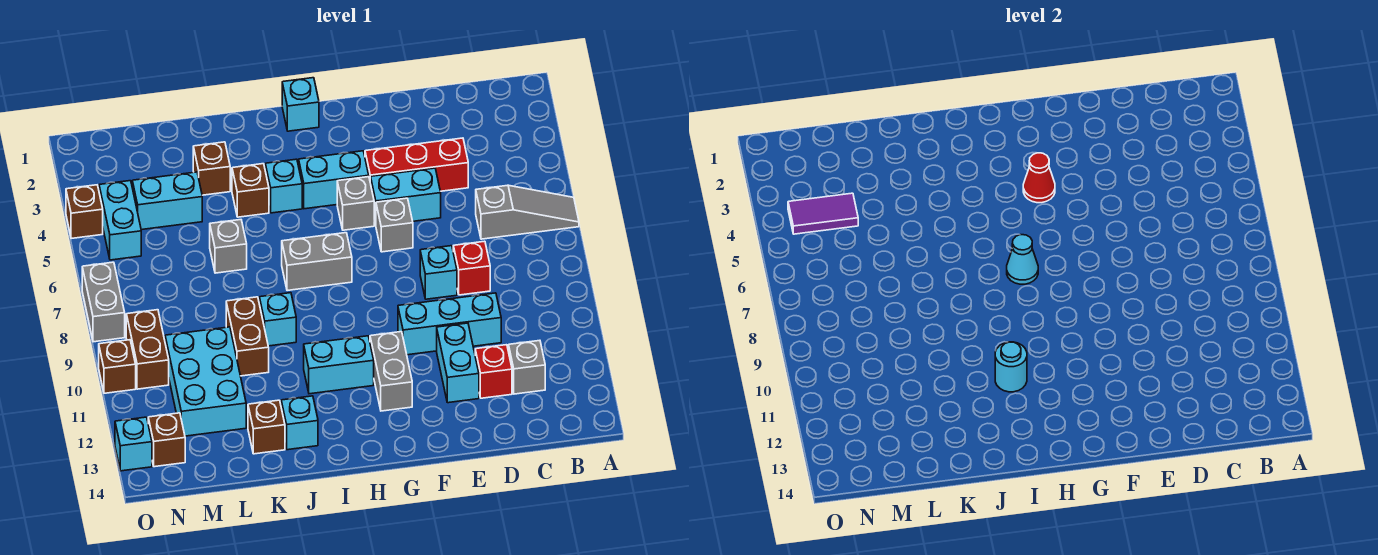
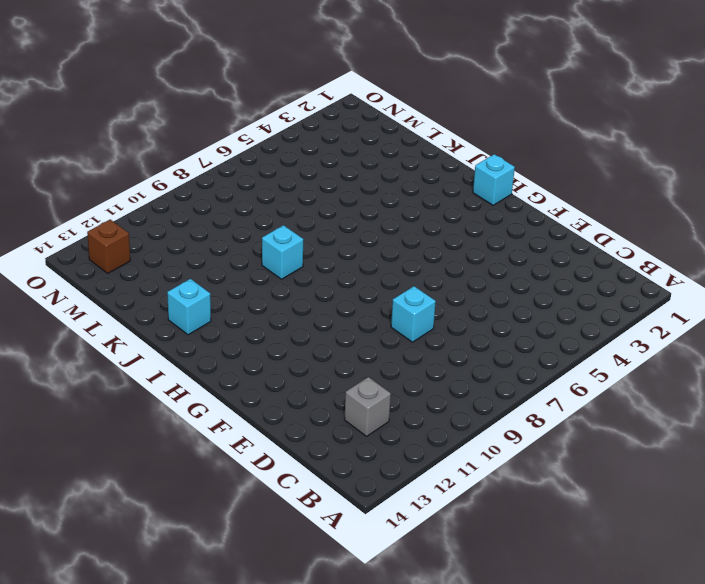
none -> grey 1x3 slope [476,185,579,239]
none -> red 1x3 brick [365,138,468,191]
none -> red 1x1 brick [453,241,490,295]
none -> cyan 1x3 brick [398,293,501,355]

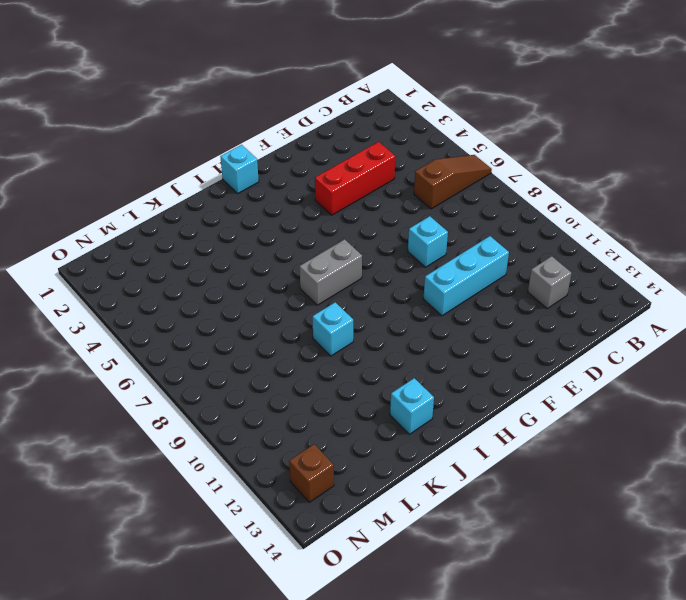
brown 1x3 slope [414,155,492,209] -> grey 1x3 slope [476,185,579,239]
none -> red 1x1 brick [453,241,490,295]
none -> red 1x1 brick [475,345,512,398]
none -> cyan 1x2 brick [371,168,441,225]
none -> cyan 1x2 brick [437,323,479,403]

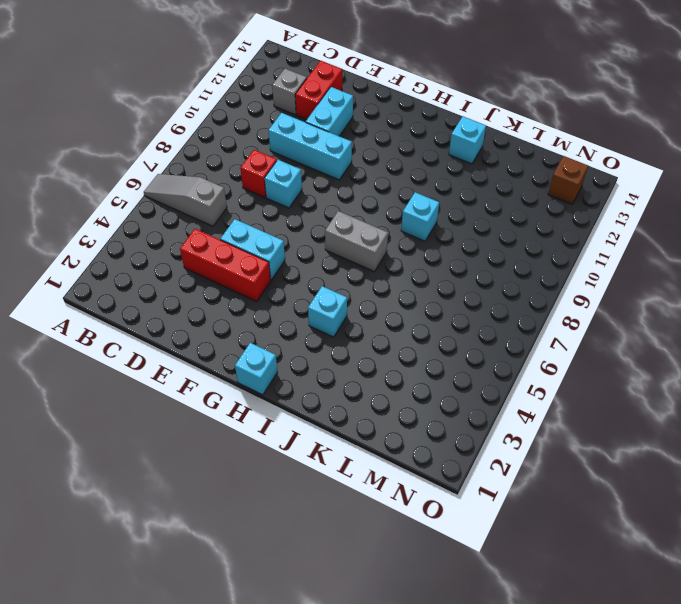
red 1x2 brick [295,61,342,120] -> red 1x1 brick [475,345,512,398]
none -> grey 1x1 brick [376,198,413,252]
none -> cyan 1x2 brick [299,151,369,209]
none -> grey 1x1 brick [337,177,374,230]
none -> grey 1x2 brick [370,332,412,411]

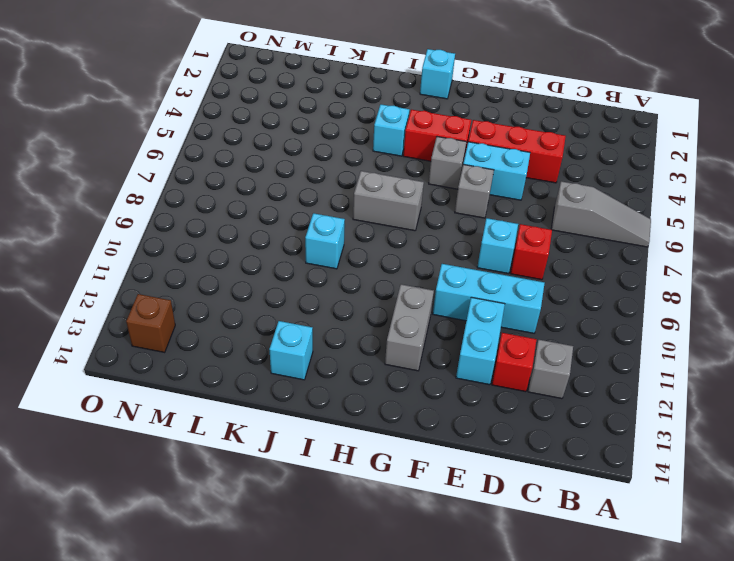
red 1x2 brick [403,110,471,161] -> cyan 1x2 brick [299,151,369,209]
none -> cyan 1x2 brick [304,336,374,394]
none -> brown 1x1 brick [232,164,269,217]
none -> brown 1x1 brick [193,142,230,195]
none -> grey 1x1 brick [210,220,247,273]

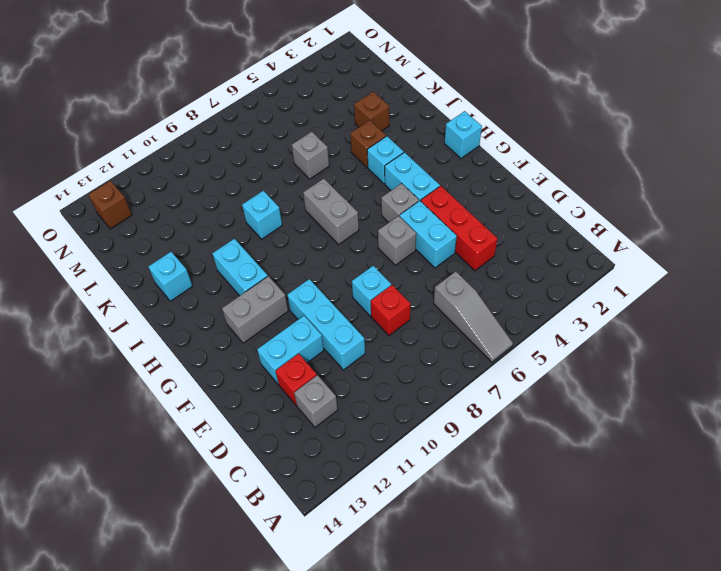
none -> brown 1x2 brick [226,297,269,376]
none -> brown 1x1 brick [248,400,285,454]
none -> cyan 1x2 brick [132,172,202,230]
none -> cyan 2x3 brick [165,327,246,436]

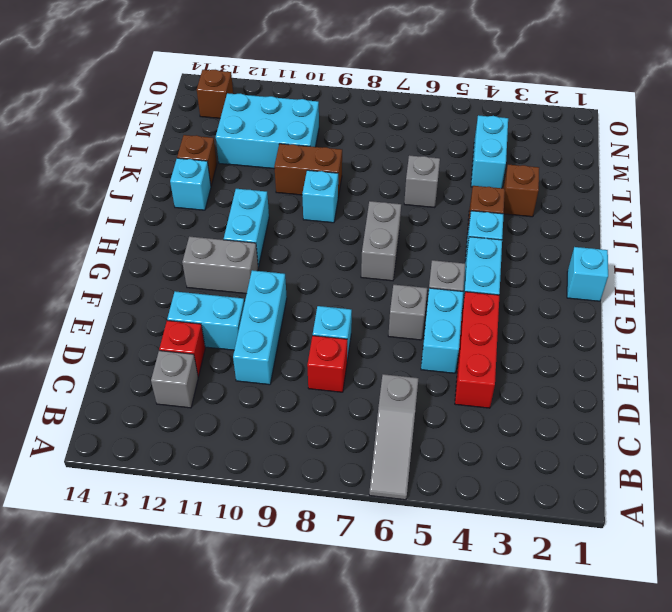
none -> cyan 1x2 brick [99,181,141,260]
none -> brown 1x2 brick [126,310,169,389]
none -> brown 1x1 brick [66,185,103,239]
none -> grey 1x2 brick [82,262,125,342]

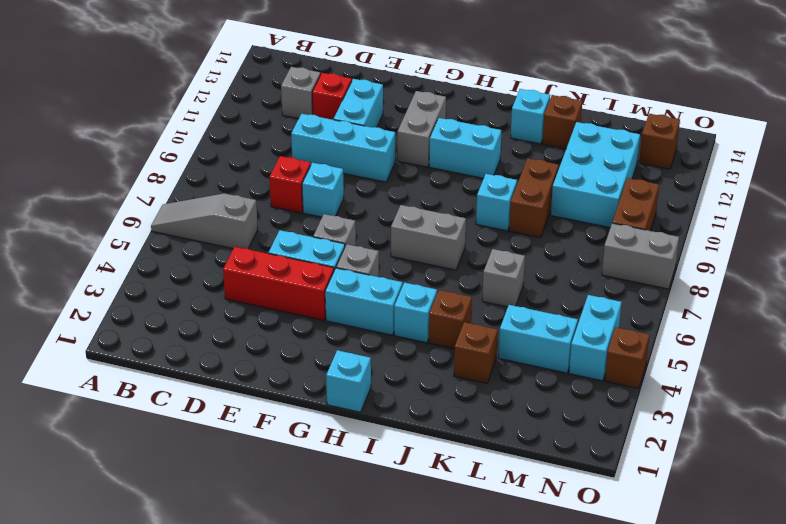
grey 1x2 brick [602,223,679,289] -> grey 1x2 brick turned to [82,262,125,342]
none -> brown 1x1 brick [99,340,136,393]
none -> cyan 1x1 brick [115,417,152,471]
none -> red 1x1 cone [1023,153,1055,203]
none -> cyan 1x1 cone [1007,235,1038,284]

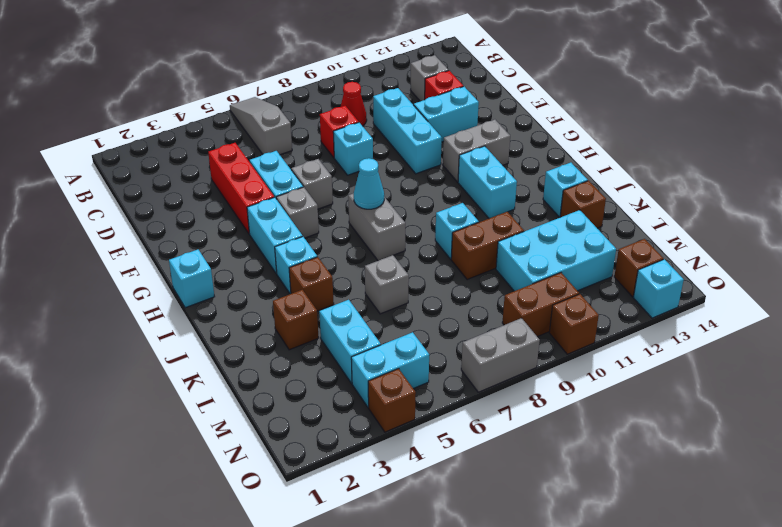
red 1x1 cone [341,82,367,126] -> red 1x1 cone moved to [1023,153,1055,203]
none -> cyan 1x1 round brick [995,342,1027,392]
none -> purple 1x2 tile [788,193,858,234]

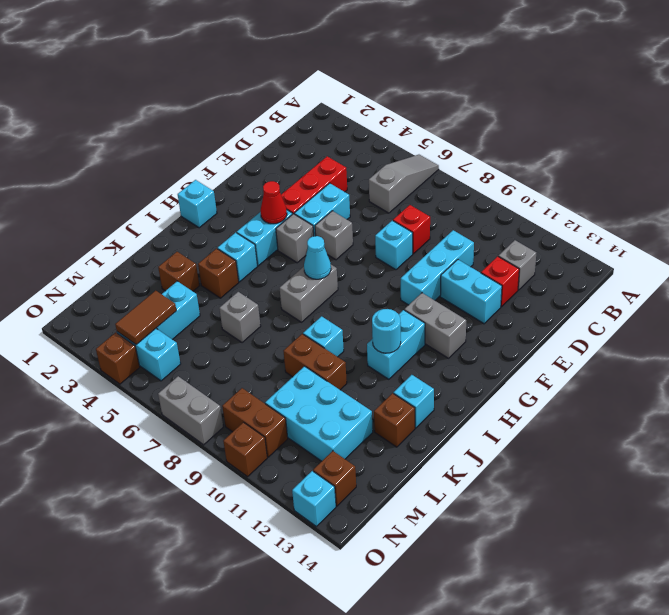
brown 1x2 tile [115,291,176,345] -> purple 1x2 tile [788,193,858,234]

